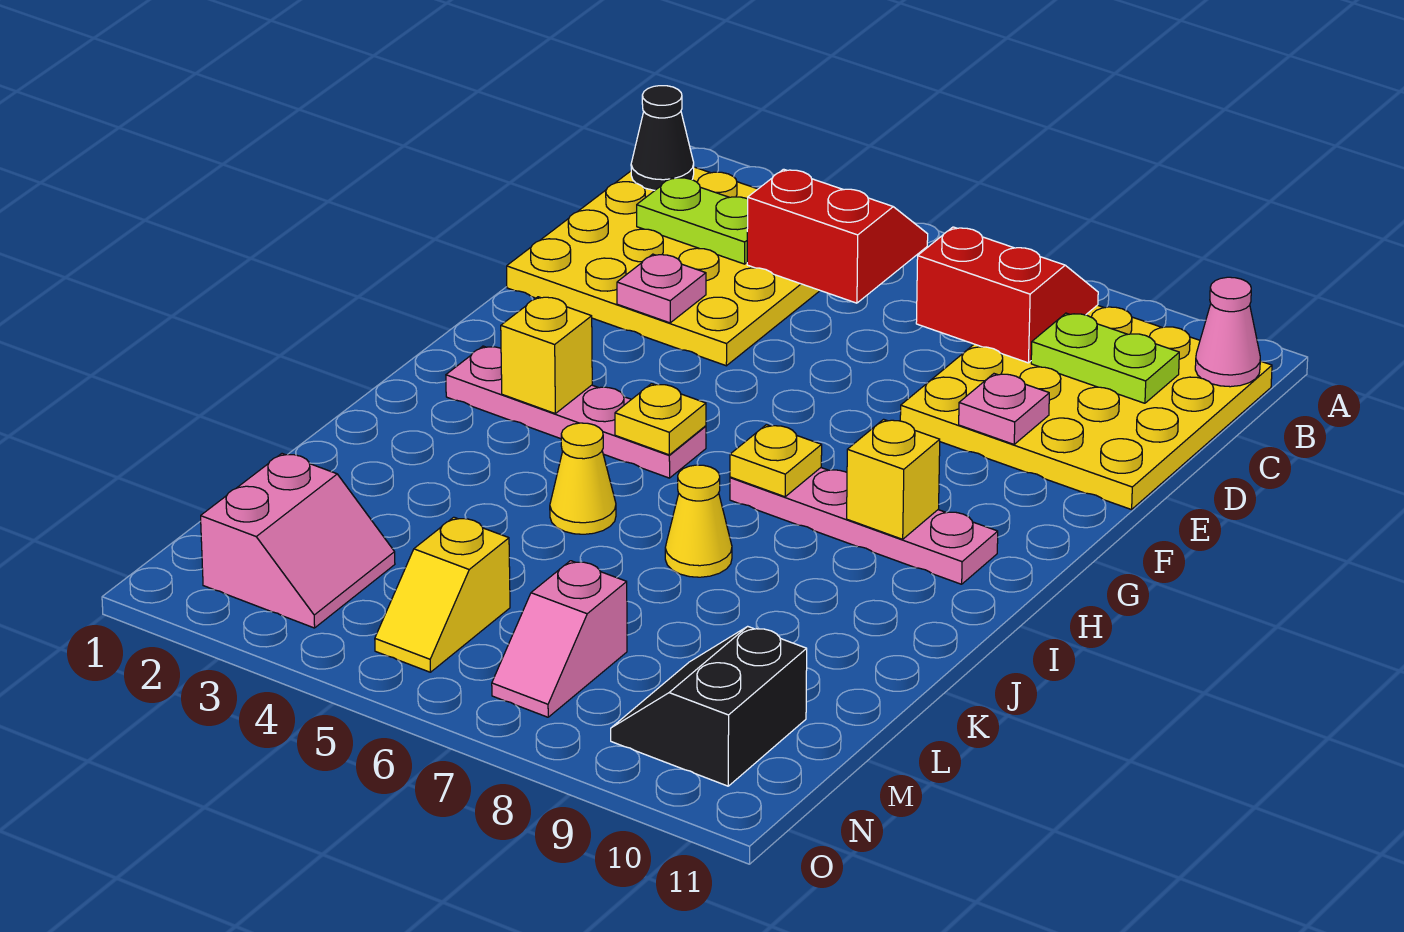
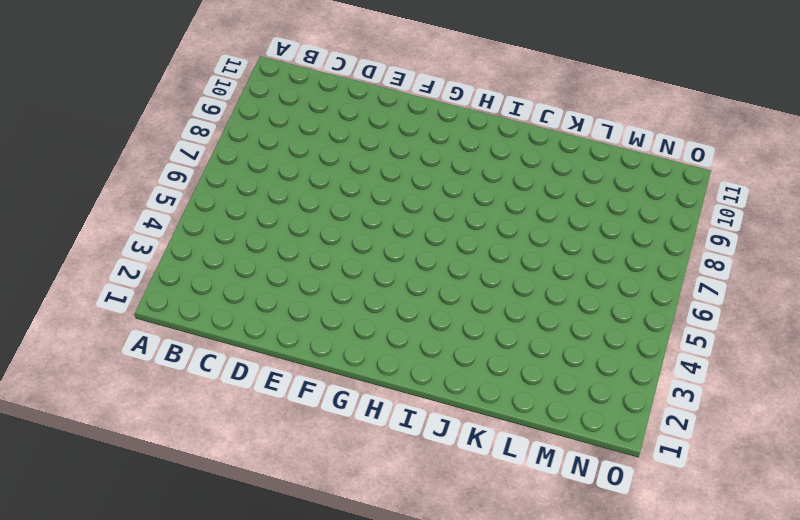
none -> yellow 4x4 plate [507,167,820,366]
none -> yellow 4x4 plate [900,305,1272,510]
none -> pink 1x4 plate [446,346,706,478]

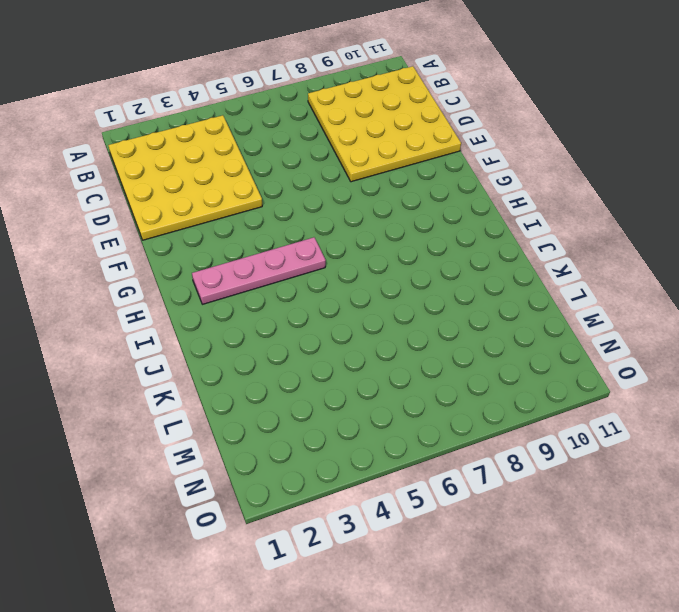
none -> pink 1x4 plate [730,468,998,584]
none -> yellow 1x1 cone [550,423,616,534]
none -> yellow 1x1 cone [665,465,732,577]

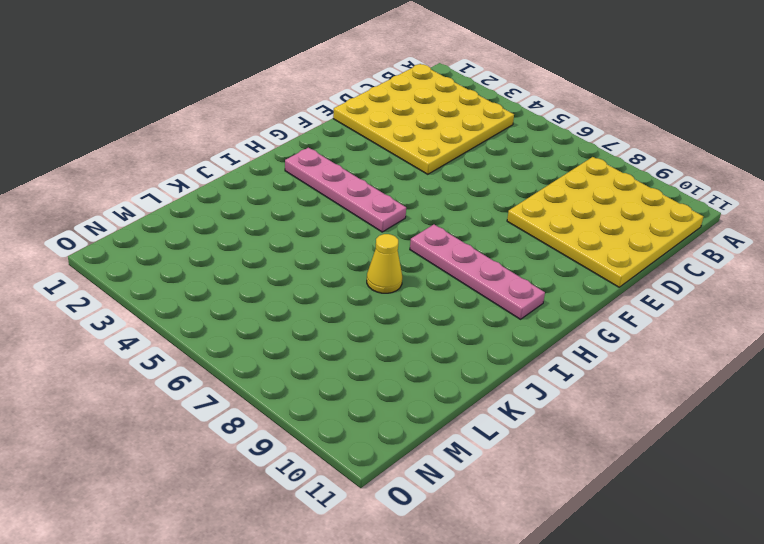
none -> yellow 1x1 cone [550,423,616,534]
none -> pink 2x2 slope [201,454,395,628]
none -> yellow 1x2 slope [375,517,510,672]

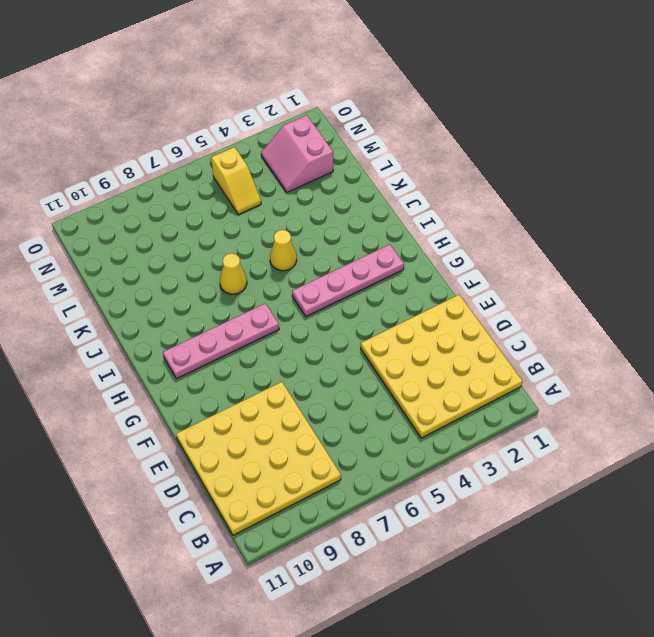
yellow 1x2 slope [211,147,261,214] -> yellow 1x2 slope turned to [375,517,510,672]
none -> pink 1x2 slope [492,561,627,717]
none -> black 2x2 slope [611,626,807,786]
none -> black 1x1 cone [631,86,694,190]

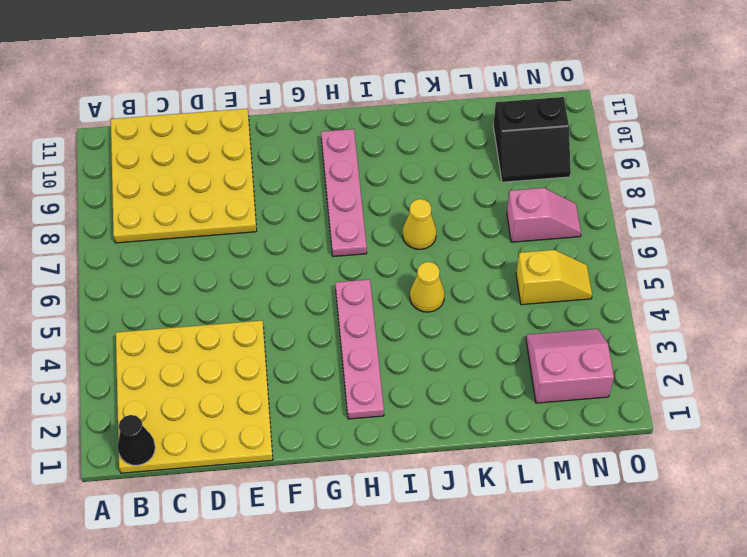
none -> red 2x2 slope [747,169,928,303]
none -> red 2x2 slope [916,227,1098,363]
none -> pink 1x1 cone [1195,277,1260,387]

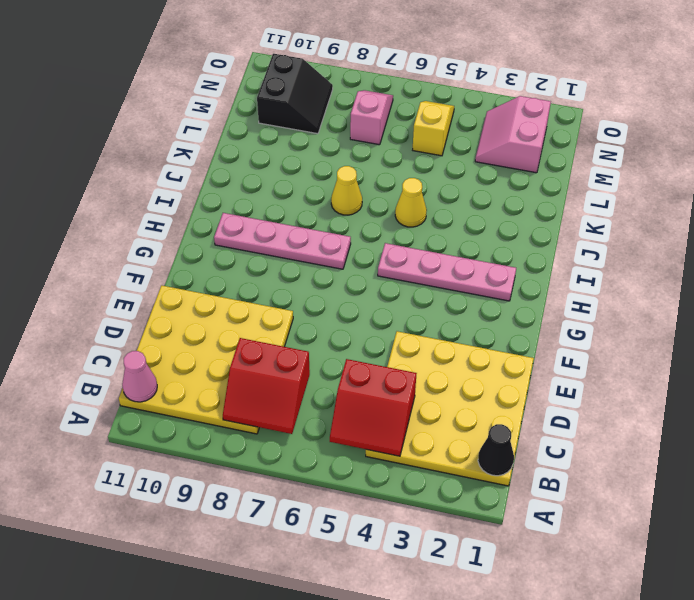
none -> lime 1x2 plate [637,178,748,264]
none -> lime 1x2 plate [1031,313,1179,403]
none -> pink 1x1 plate [617,254,706,323]

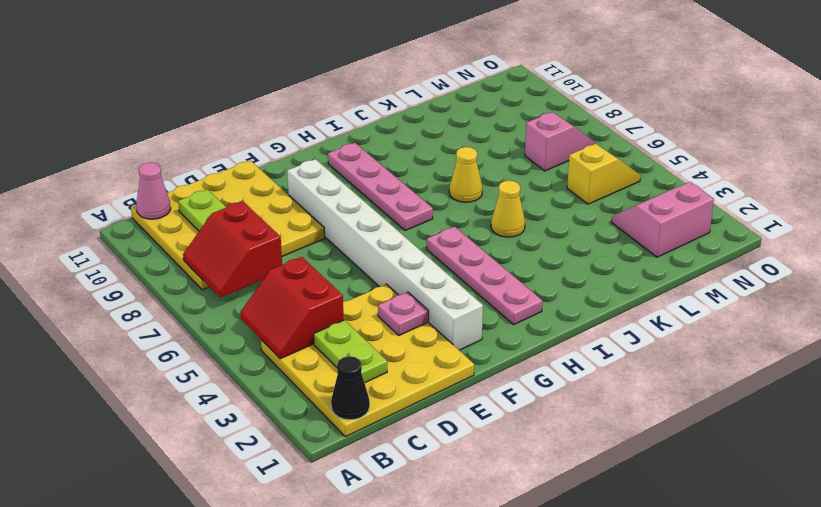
white 1x8 brick [287,159,483,350] -> none
none -> black 2x2 slope [611,626,807,786]
none -> pink 1x1 plate [959,374,1049,444]
none -> yellow 1x1 brick [501,297,592,413]

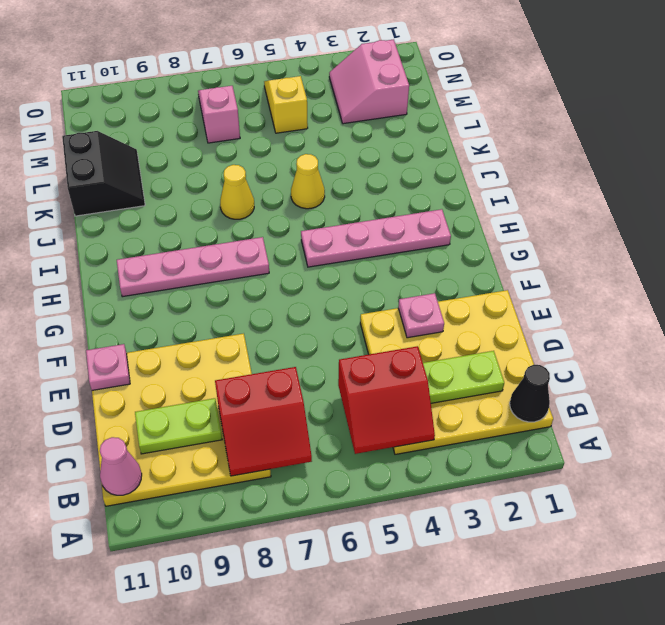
pink 1x1 plate [86,344,130,390] -> pink 1x1 plate moved to [959,374,1049,444]
black 2x2 slope [62,131,145,216] -> black 2x2 slope moved to [611,626,807,786]
none -> yellow 1x1 brick [501,297,592,413]
none -> yellow 1x1 plate [615,384,706,455]
none -> yellow 1x1 plate [730,425,822,497]

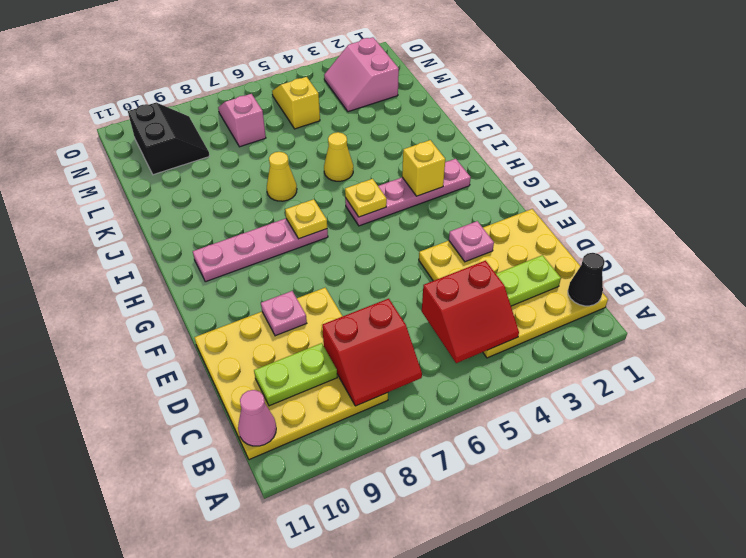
none -> yellow 1x1 brick [847,419,940,539]

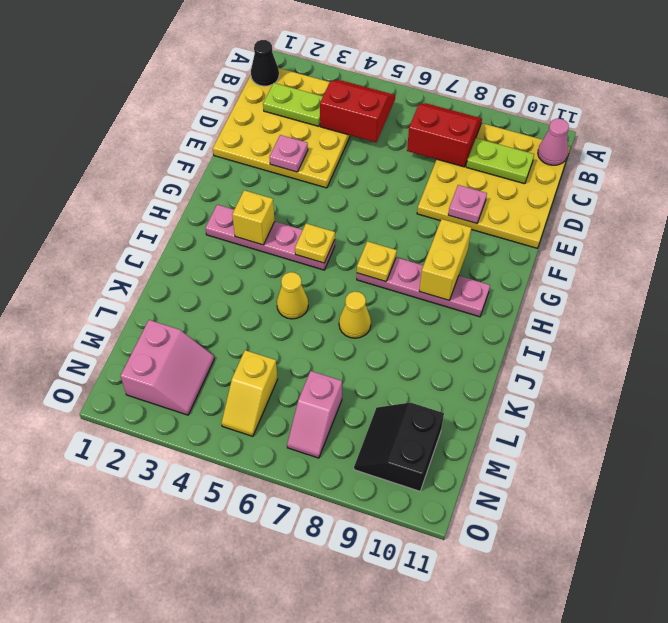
yellow 1x2 brick [419,219,471,300] -> yellow 1x1 brick [847,419,940,539]

